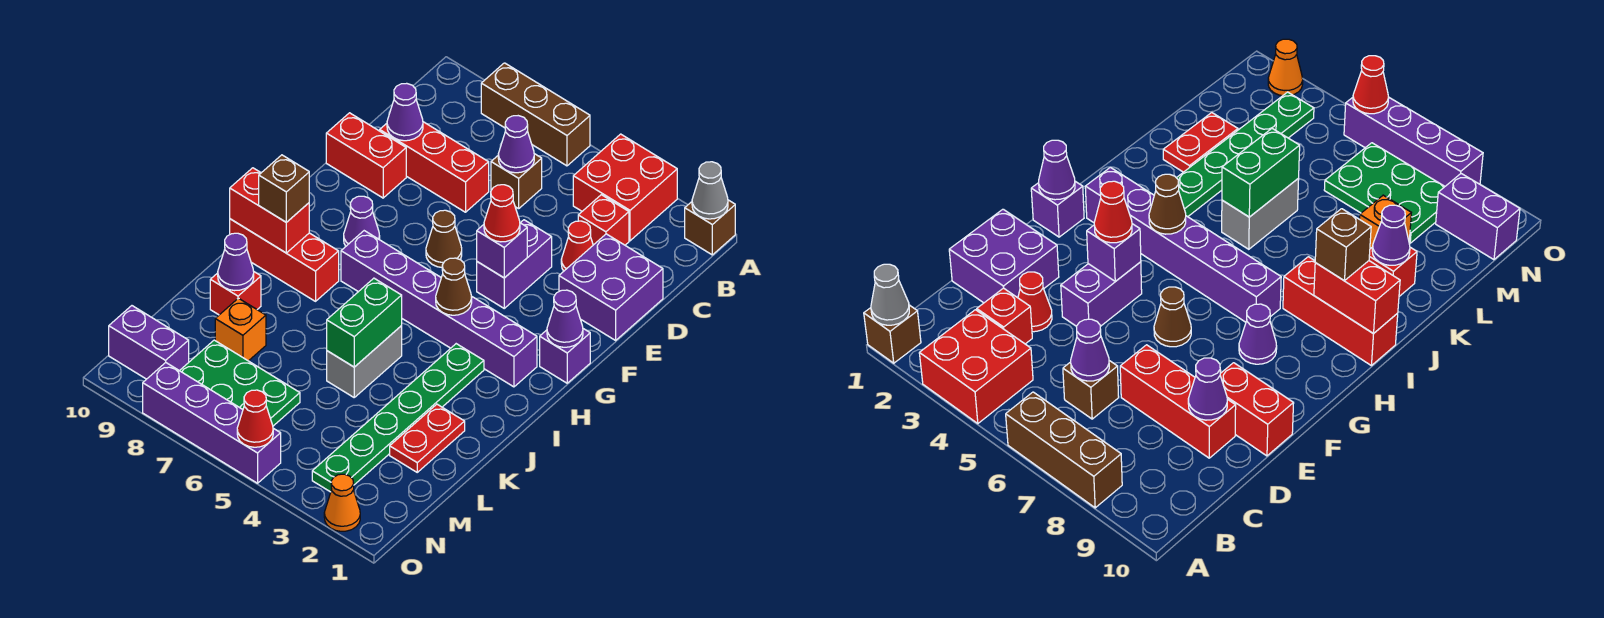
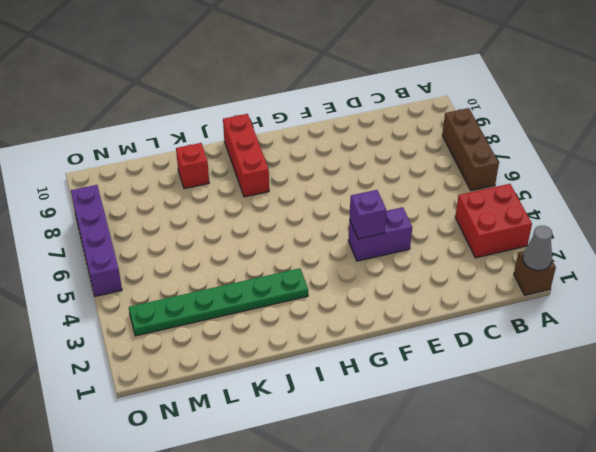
none -> red 1x1 brick [578,195,629,245]
none -> brown 1x1 brick [491,154,542,209]
none -> purple 2x2 brick [559,234,663,340]
none -> red 1x1 cone [561,221,593,271]

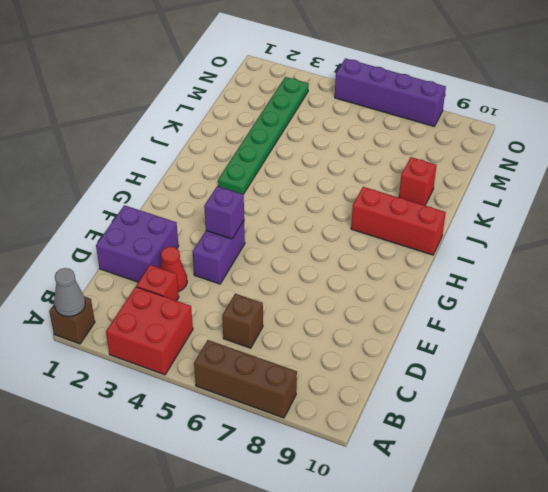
none -> red 1x3 brick [380,122,489,212]
none -> red 1x2 brick [326,113,406,198]
none -> brown 1x1 cone [426,210,462,267]
none -> purple 1x1 brick [540,329,590,383]

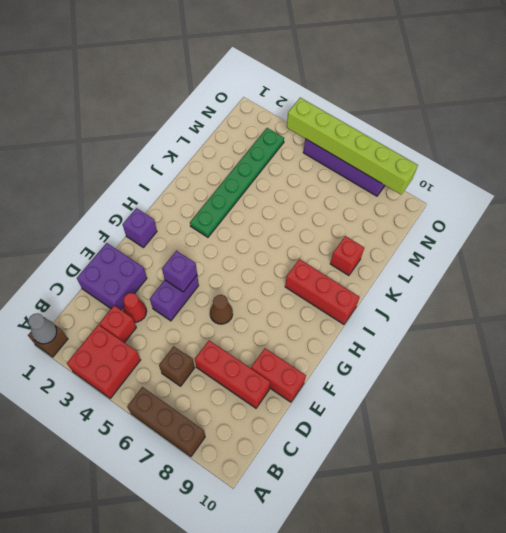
lime 1x6 brick [287,98,418,195] -> red 1x1 cone [237,390,273,447]
none -> purple 1x1 cone [344,196,380,246]
none -> purple 1x6 brick [341,231,537,387]
none -> grey 1x2 brick [327,326,402,397]
none -> red 1x2 plate [390,404,465,472]

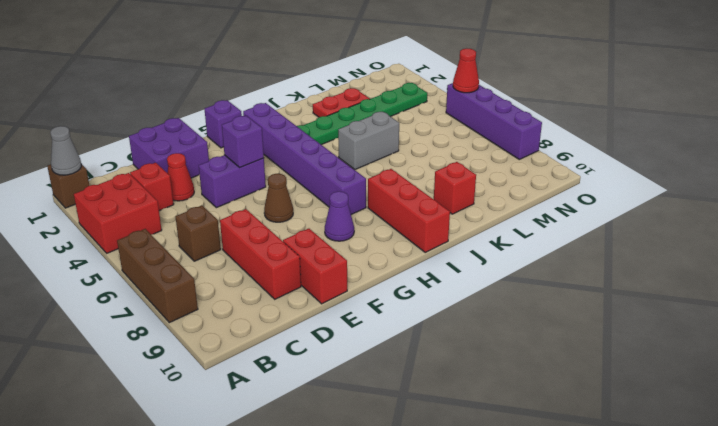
none -> orange 1x1 brick [215,298,266,361]
none -> green 2x3 plate [180,340,300,426]
none -> purple 1x2 brick [109,306,189,379]
none -> orange 1x1 cone [324,474,360,531]

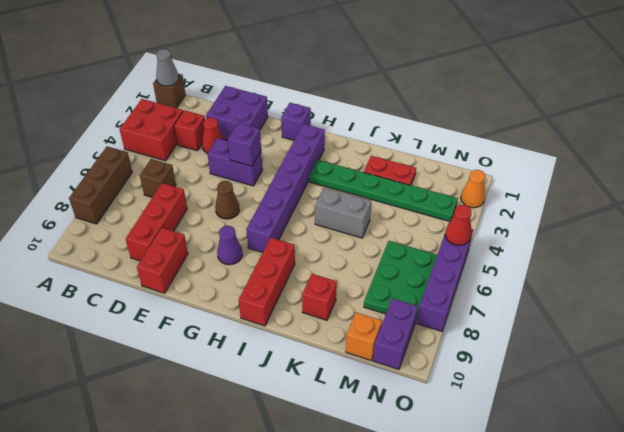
orange 1x1 brick [346,312,382,360] -> orange 1x1 brick moved to [215,298,266,361]
none -> purple 1x1 cone [498,116,534,173]
none -> purple 1x1 cone [387,83,423,141]
none -> purple 1x1 cone [547,290,583,347]
none -> brown 1x1 cone [436,258,472,315]

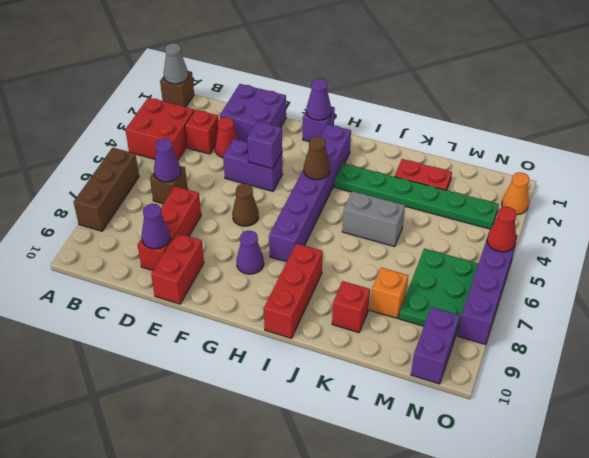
none -> red 1x2 brick [230,168,309,253]
none -> green 1x2 brick [327,278,402,367]
none -> purple 1x1 cone [218,233,254,291]
none -> red 1x1 cone [484,185,520,242]

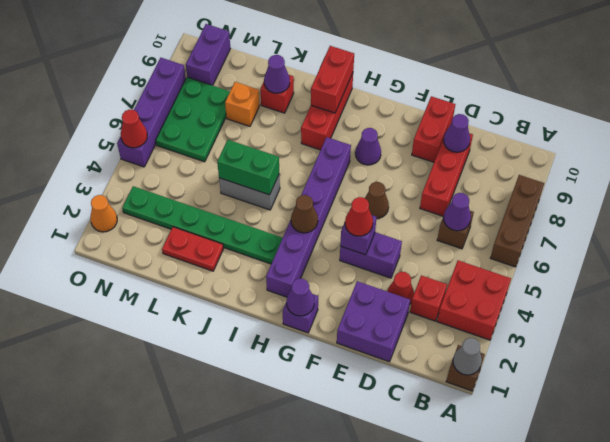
none -> brown 1x1 brick [259,155,309,222]

